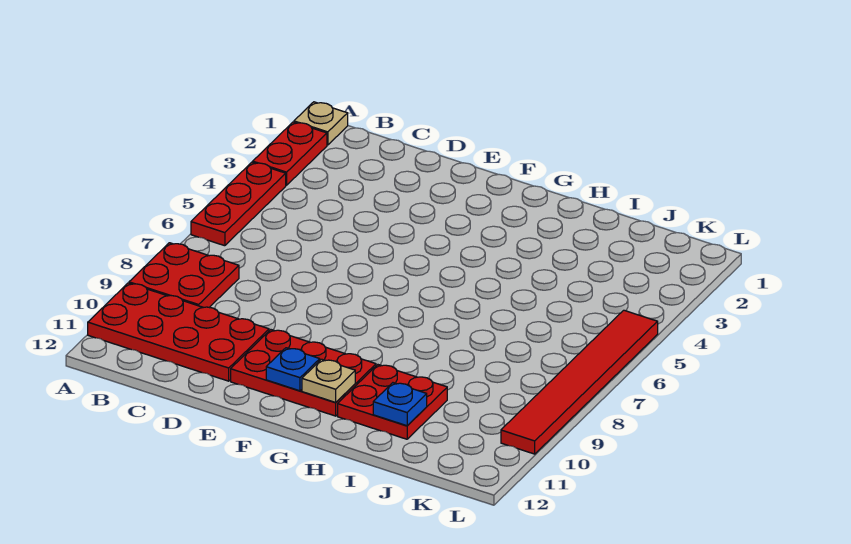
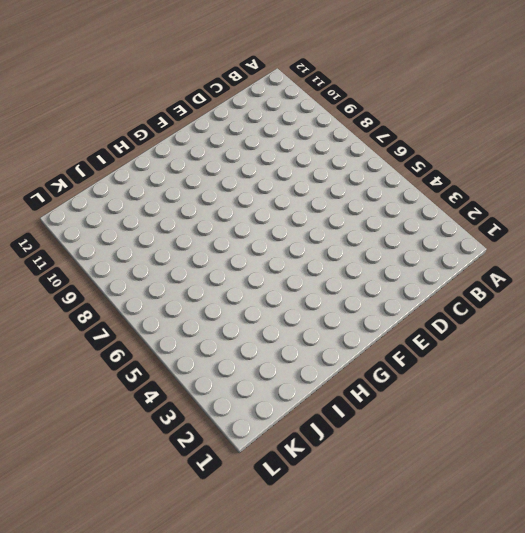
none -> tan 1x1 plate [294,102,348,145]
none -> red 1x2 plate [253,122,327,185]

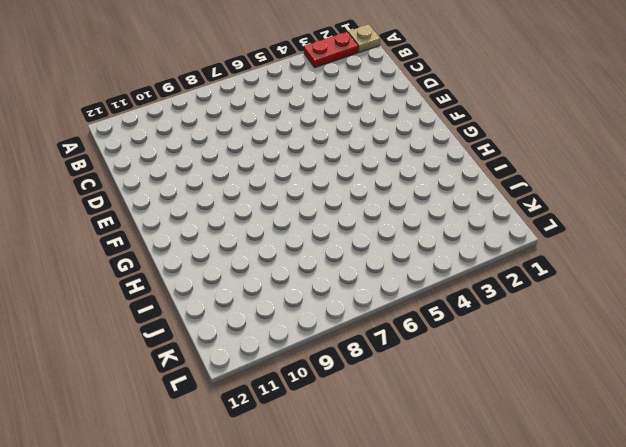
none -> red 1x3 plate [191,162,286,246]
none -> red 2x2 plate [129,243,239,307]

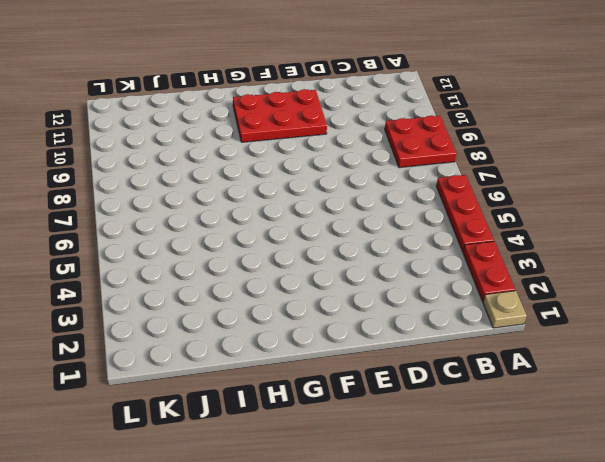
none -> red 2x4 plate [88,283,269,381]
none -> red 2x2 plate [338,365,447,439]

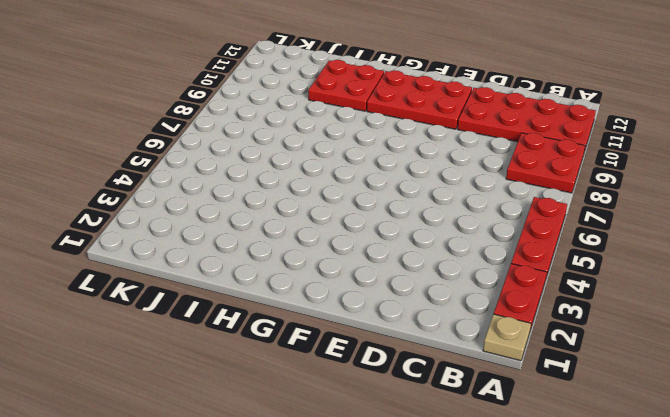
none -> red 1x6 tile [501,310,658,454]
none -> blue 1x1 plate [266,348,320,391]

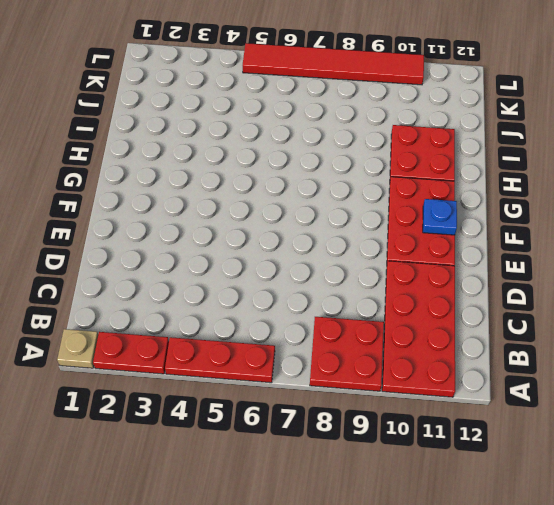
none -> tan 1x1 plate [302,359,355,403]
none -> blue 1x1 plate [373,383,427,426]

